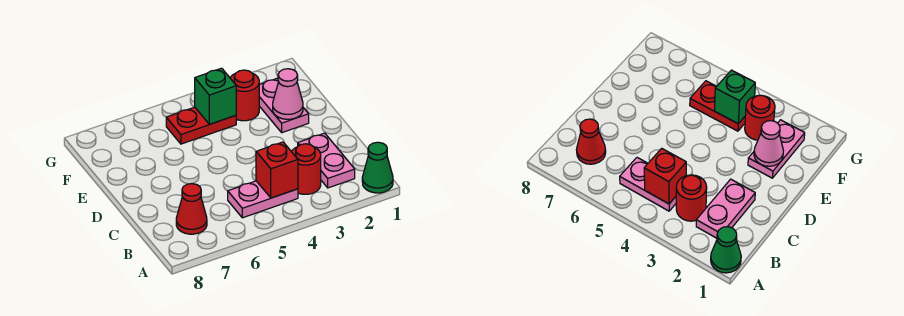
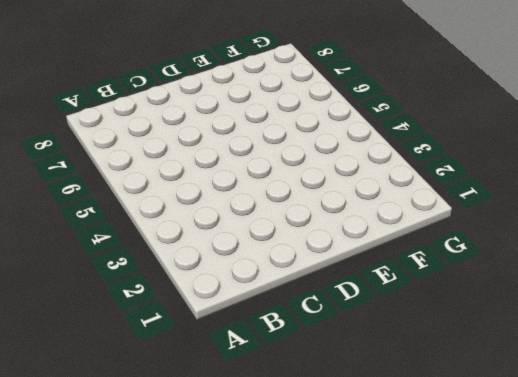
none -> green 1x1 cone [362,142,393,193]
none -> pink 1x2 plate [298,133,355,188]

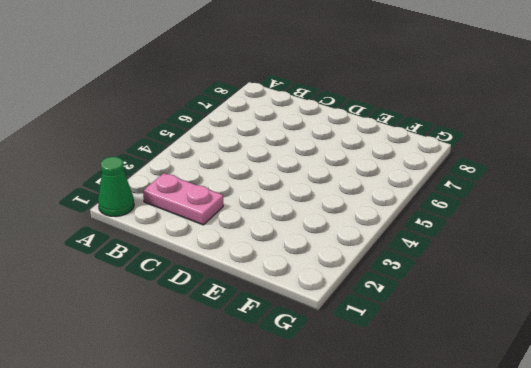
none -> red 1x1 round brick [291,144,321,194]
none -> pink 1x2 plate [228,181,298,218]

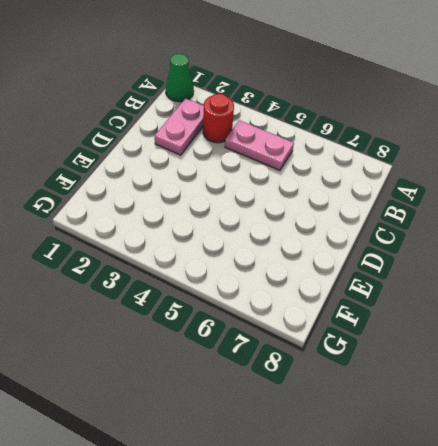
none -> red 1x1 cone [176,184,207,234]
none -> pink 1x2 plate [259,78,309,133]

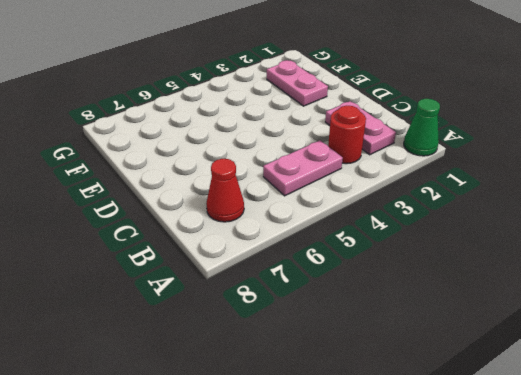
none -> red 1x1 round brick [230,70,259,121]
none -> red 1x2 plate [166,107,236,144]

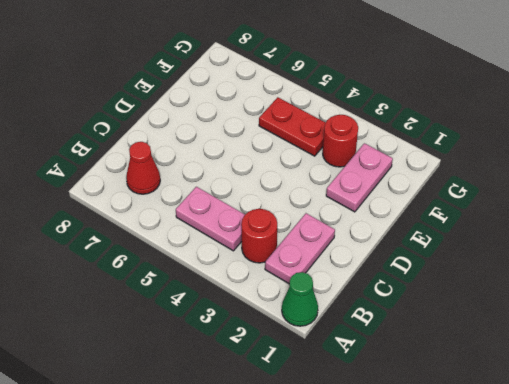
none -> red 1x1 brick [256,142,298,198]
none -> pink 1x1 cone [273,69,303,119]

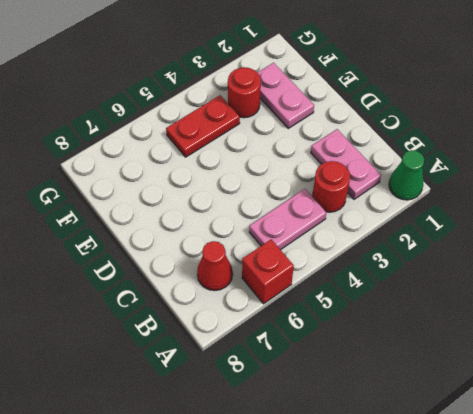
red 1x1 brick [242,239,294,304] -> red 1x1 brick moved to [256,142,298,198]
none -> pink 1x1 cone [273,69,303,119]
none -> green 1x1 brick [194,68,236,124]

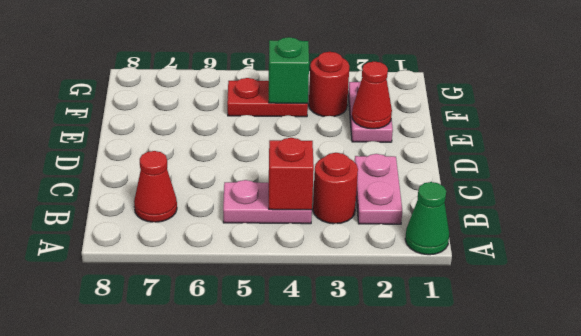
red 1x1 cone [352,62,392,129] -> pink 1x1 cone [273,69,303,119]

